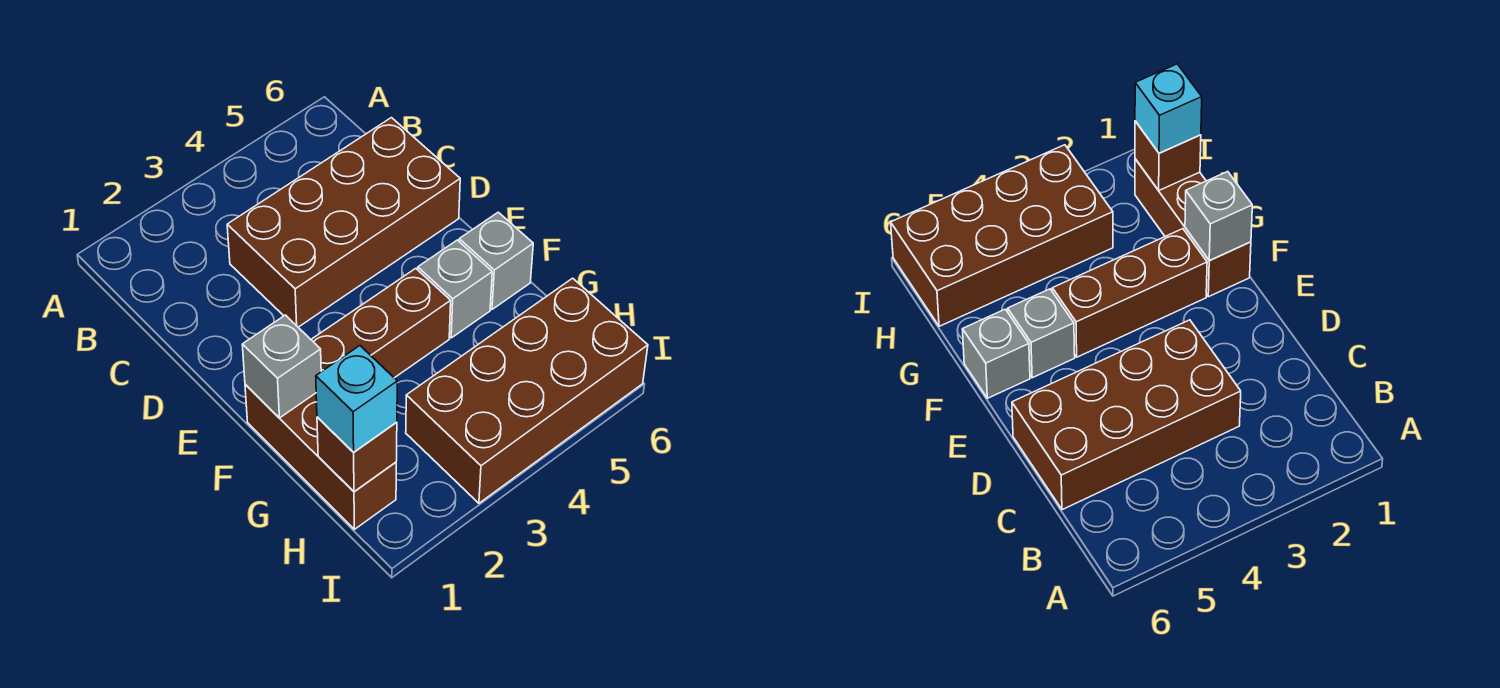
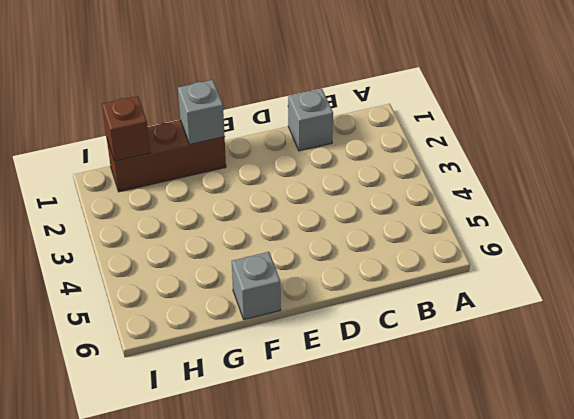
grey 1x1 brick [288,89,333,151] -> grey 1x1 brick moved to [418,240,492,338]
none -> brown 2x4 brick [227,118,460,327]
none -> brown 1x3 brick [311,268,451,378]

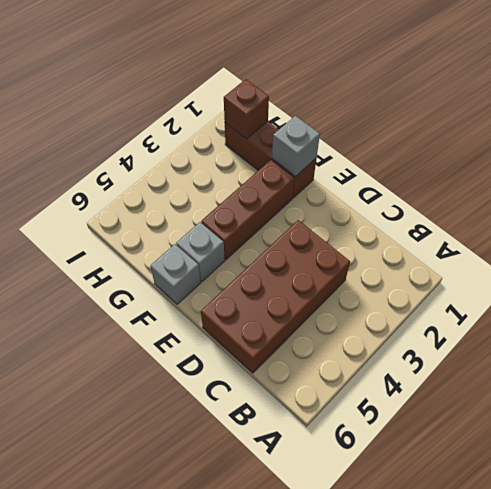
none -> brown 2x4 brick [406,278,648,503]
none -> cyan 1x1 brick [316,346,397,452]

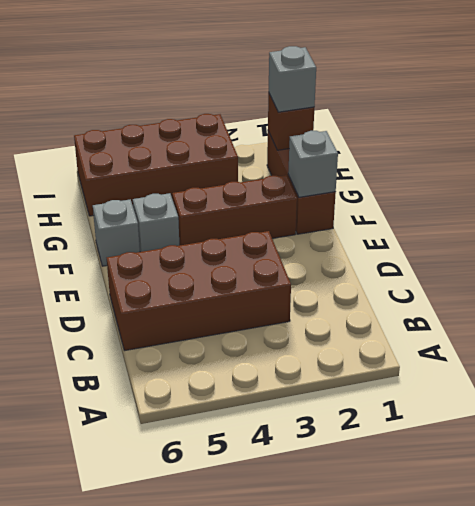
grey 1x1 brick [269,46,316,112] -> cyan 1x1 brick [316,346,397,452]

